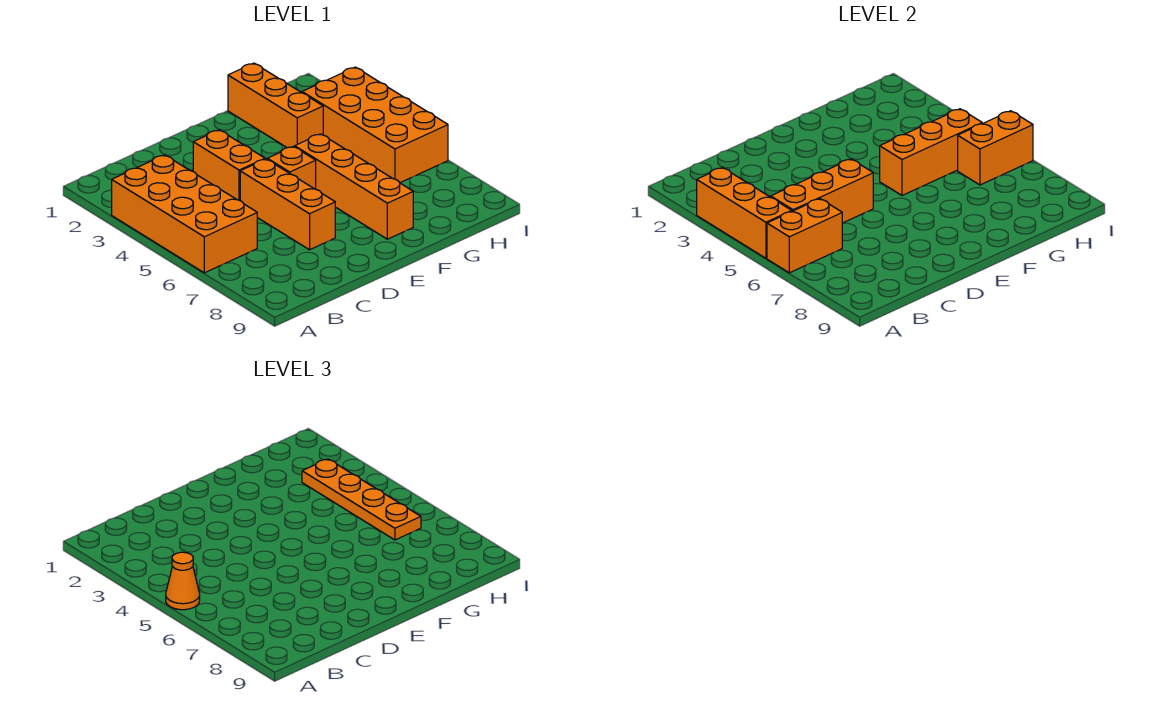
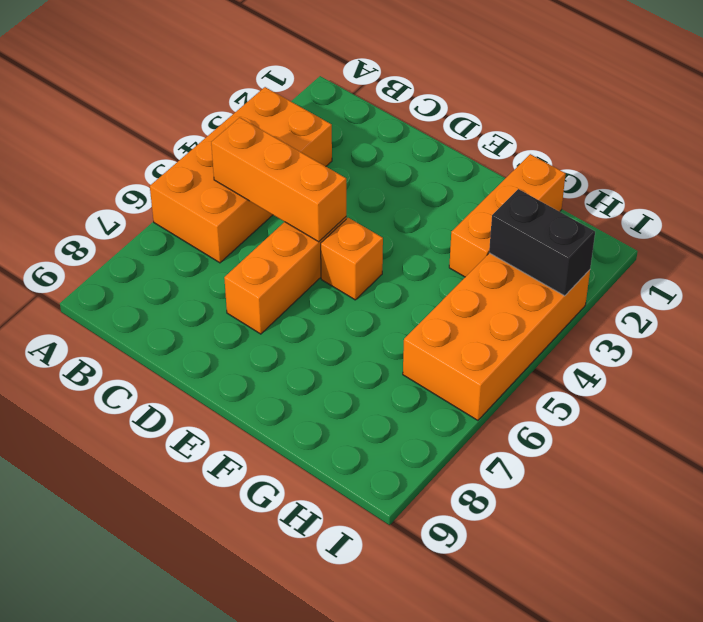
black 1x2 brick [489,189,595,296] -> none
none -> orange 1x2 brick [193,130,265,201]
none -> orange 1x4 brick [295,134,413,239]
none -> orange 1x3 brick [697,168,792,258]

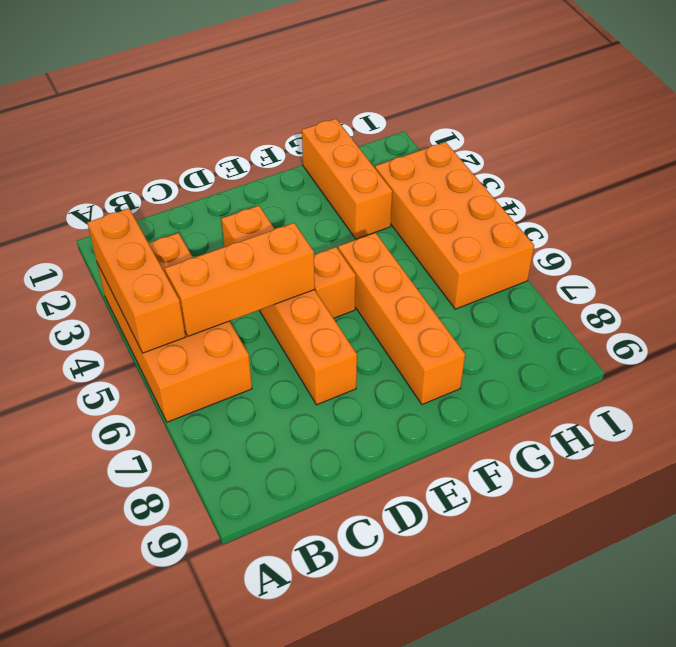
none -> orange 1x2 brick [767,199,842,273]
none -> orange 1x3 brick [880,109,982,195]
none -> orange 1x2 brick [958,111,1033,185]

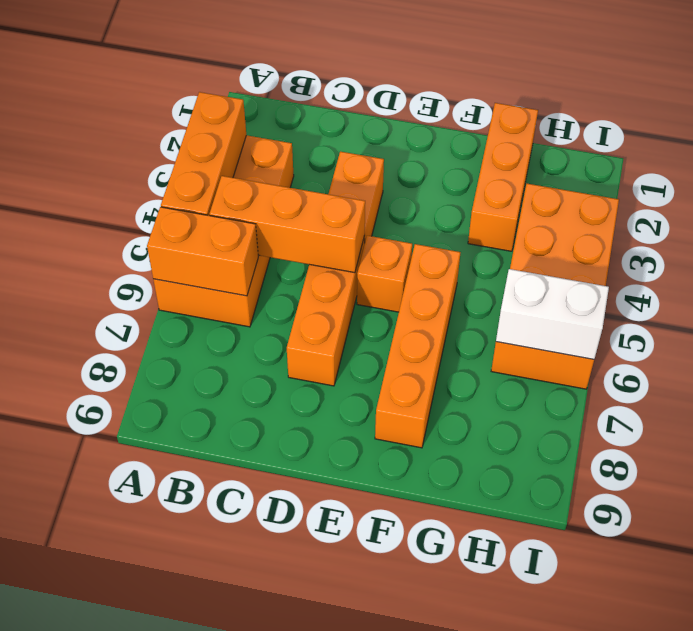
white 1x2 brick [496,269,609,359] -> orange 1x2 brick [958,111,1033,185]
none -> orange 1x3 brick [880,109,982,195]
none -> orange 1x1 cone [166,552,200,610]
none -> orange 1x4 plate [302,459,421,540]

